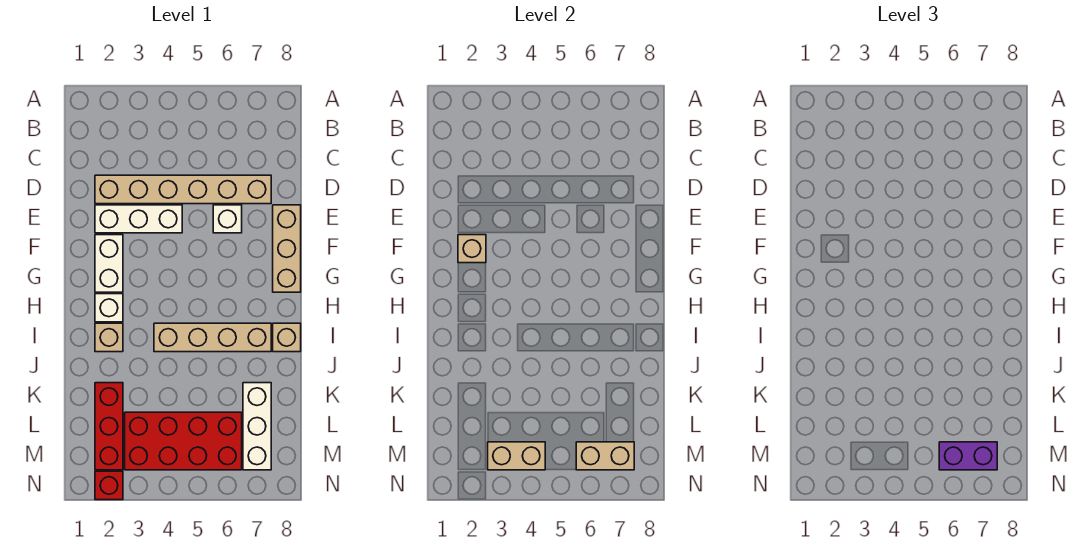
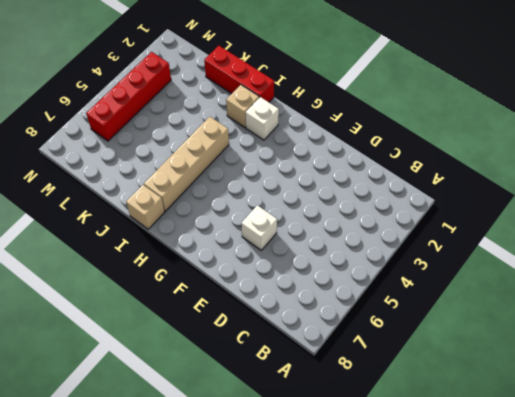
red 1x3 brick [204,46,274,102] -> red 1x3 brick moved to [95,383,123,470]
red 1x4 brick [86,52,171,141] -> red 2x4 brick [125,412,242,470]
none -> tan 1x6 brick [95,175,271,204]
none -> white 1x3 brick [95,205,182,233]
none -> tan 1x3 brick [273,205,301,292]

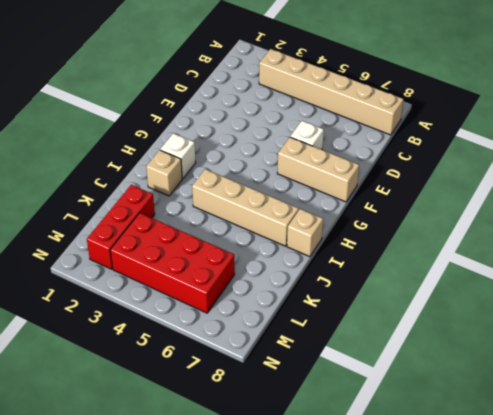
tan 1x6 brick [259,49,403,135] -> tan 1x6 brick moved to [95,175,271,204]
tan 1x3 brick [277,137,359,202] -> tan 1x3 brick turned to [273,205,301,292]
none -> white 1x3 brick [95,205,182,233]
none -> white 1x2 brick [95,235,123,292]
none -> white 1x3 brick [243,383,271,470]

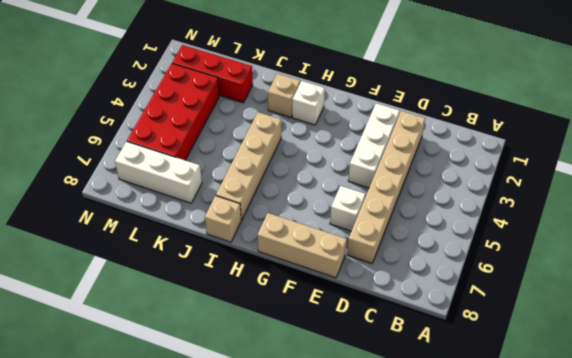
none -> white 1x2 brick [95,235,123,292]
none -> red 1x1 brick [95,471,123,500]
none -> tan 1x1 brick [458,235,486,263]

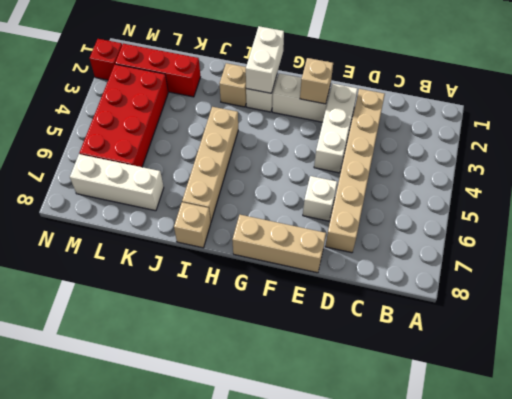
white 1x2 brick [246,26,284,93] -> none
none -> tan 1x2 brick [488,442,545,470]
none -> tan 1x2 brick [576,442,634,470]
none -> purple 1x2 brick [939,442,997,470]

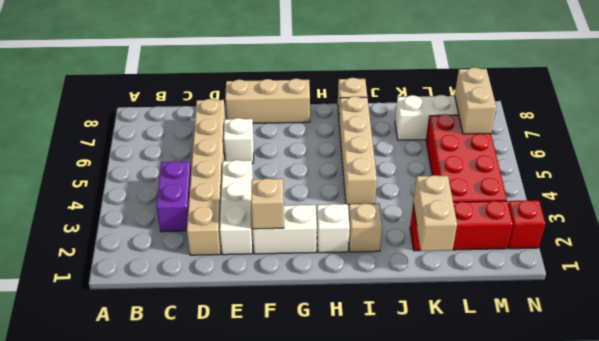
purple 1x2 brick [156,161,191,232] -> purple 1x2 brick moved to [939,442,997,470]
tan 1x2 brick [413,175,457,251] -> tan 1x2 brick moved to [488,442,545,470]

